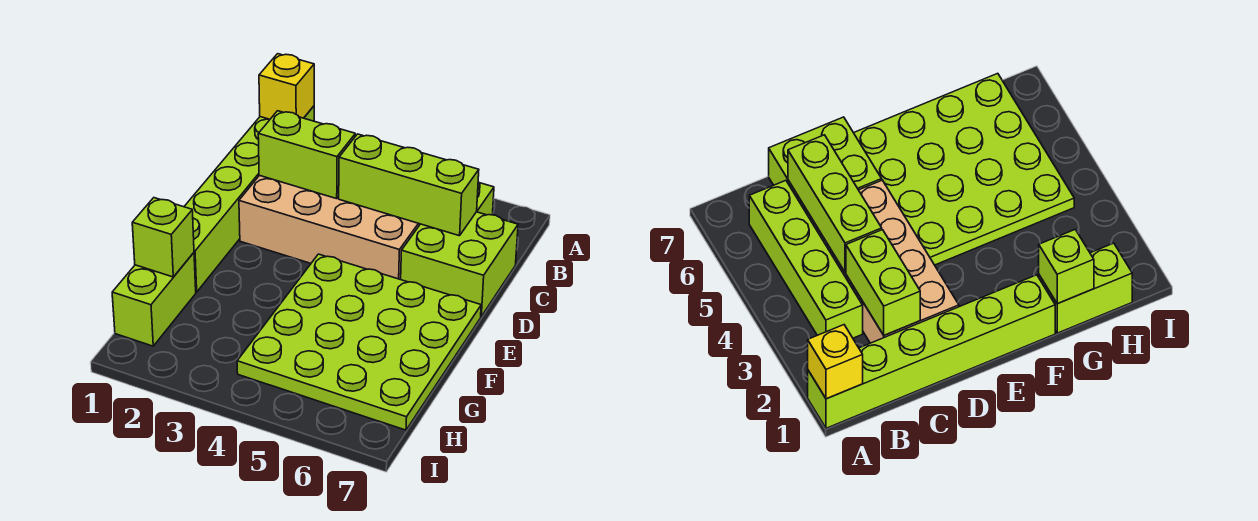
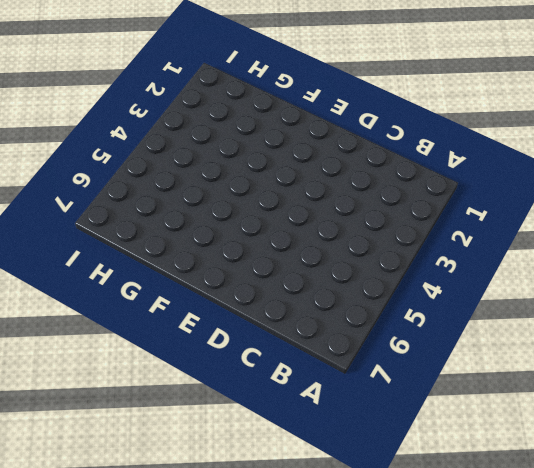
none -> lime 1x6 brick [184,106,314,292]
none -> lime 1x4 brick [749,180,863,338]

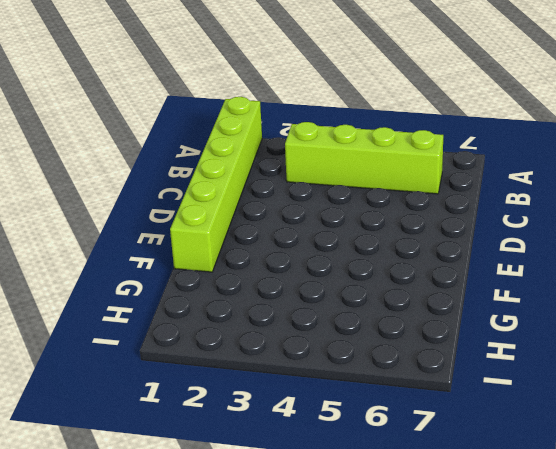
none -> tan 2x4 brick [239,175,420,280]
none -> lime 2x2 brick [401,212,518,316]

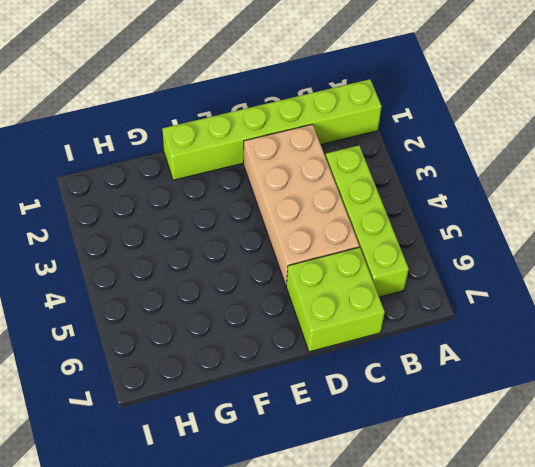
none -> lime 4x4 plate [237,254,481,430]
none -> lime 1x2 brick [112,253,196,346]

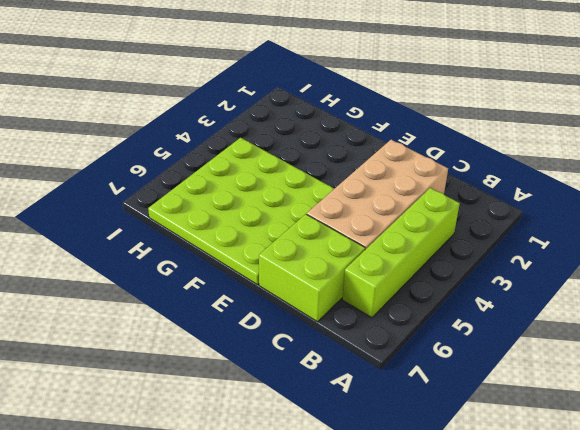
none -> lime 1x6 brick [184,106,314,292]
none -> lime 1x2 brick [112,253,196,346]

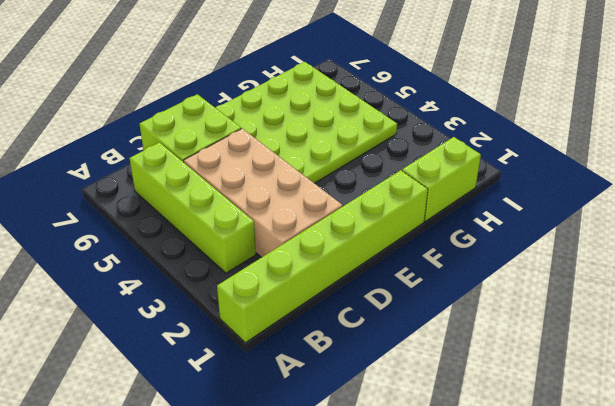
none -> yellow 1x1 brick [259,54,314,119]
none -> lime 1x2 brick [258,111,355,199]

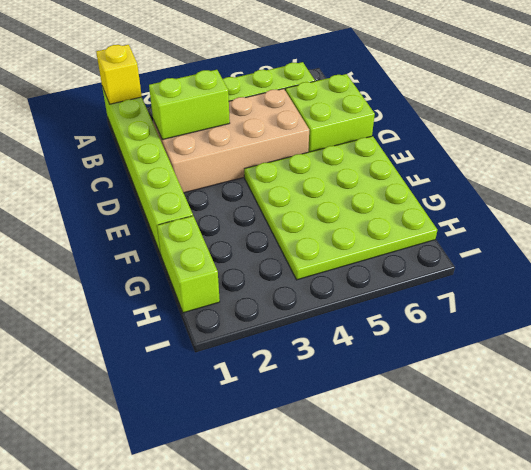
none -> lime 1x3 brick [339,134,479,236]
none -> lime 1x1 brick [132,198,194,277]

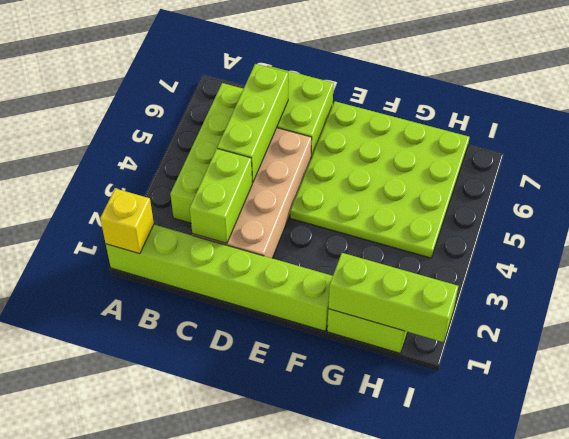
lime 1x3 brick [329,253,458,342] -> lime 1x1 brick [132,198,194,277]

